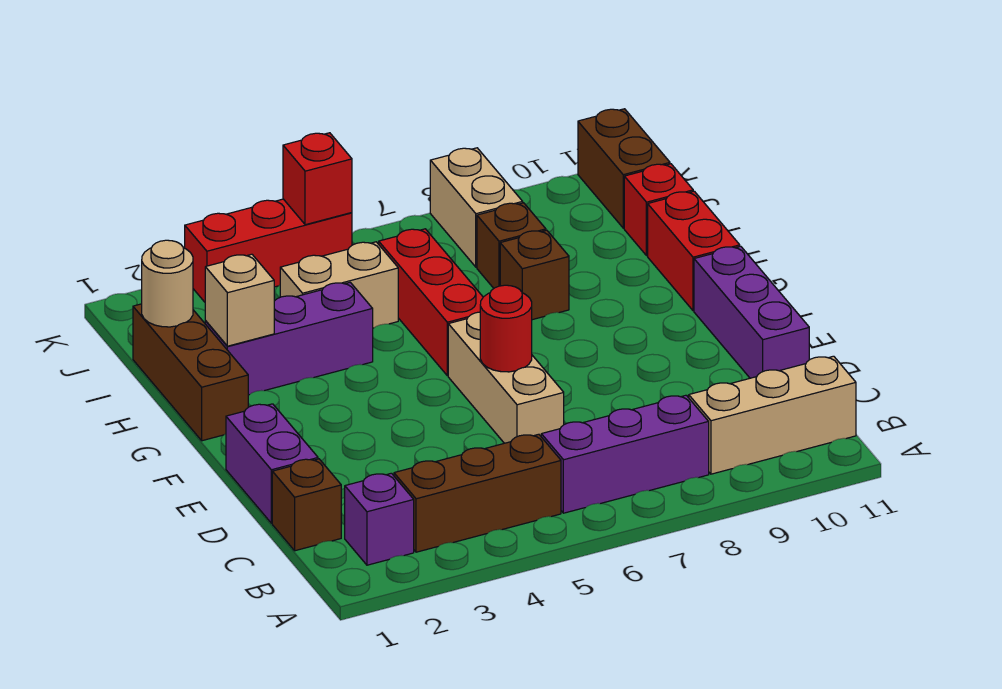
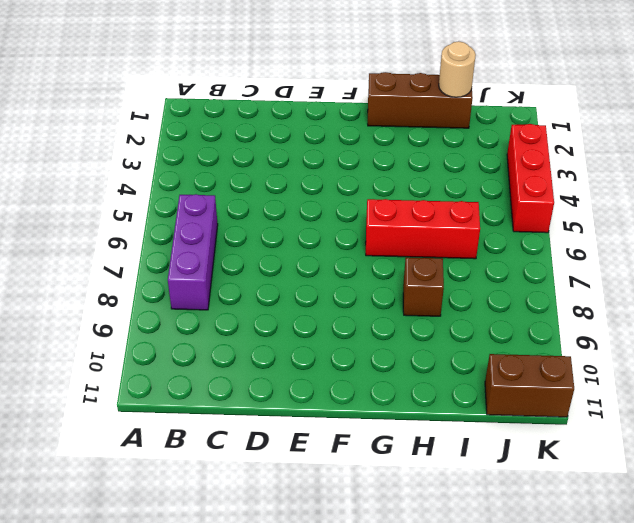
none -> purple 1x1 brick [345,473,414,565]
none -> brown 1x3 brick [394,434,561,552]
none -> tan 1x3 brick [688,356,856,474]

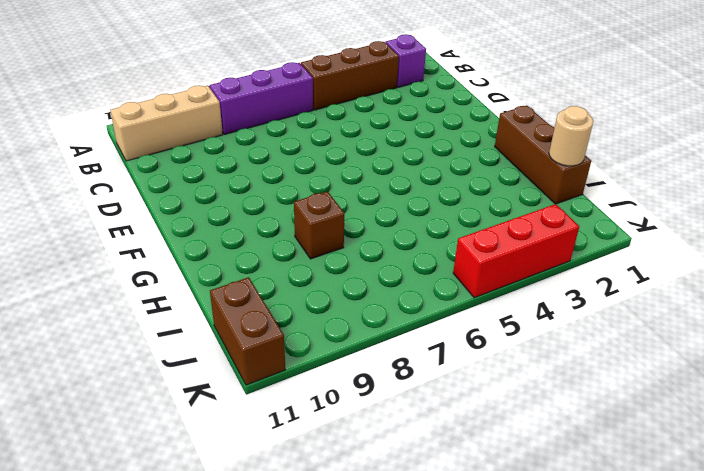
none -> brown 1x1 brick [272,459,341,551]
none -> purple 1x2 brick [226,404,318,523]
none -> tan 1x3 brick [448,312,564,443]

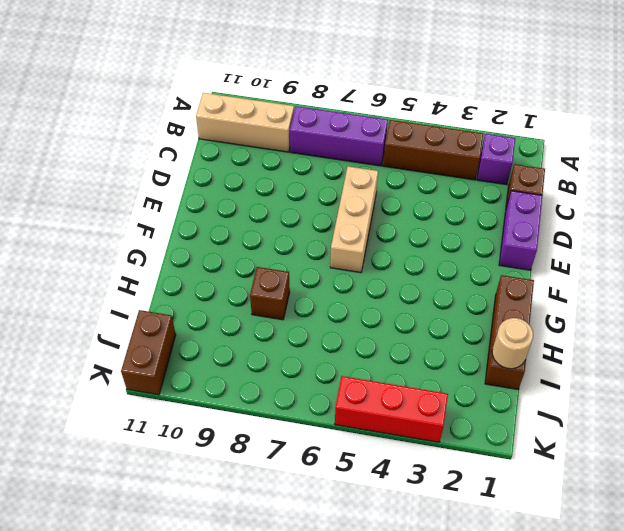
none -> purple 1x3 brick [694,246,809,378]
none -> red 1x3 brick [379,229,483,376]
none -> red 1x2 brick [648,191,740,311]

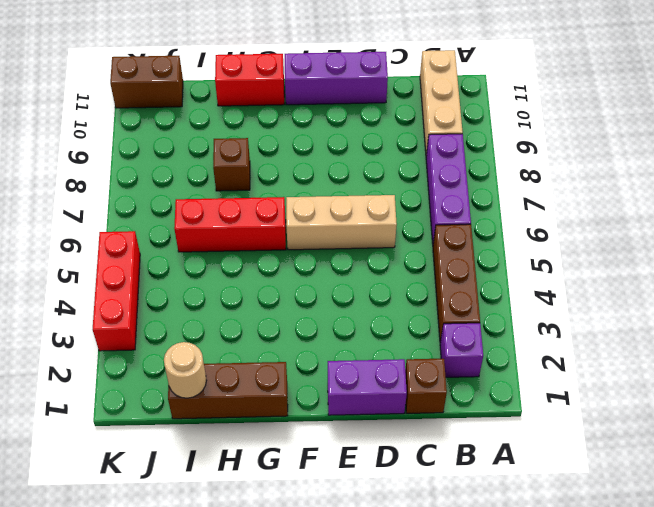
none -> purple 1x3 brick [205,282,373,395]
none -> tan 1x2 brick [280,242,398,328]
none -> brown 1x1 brick [477,203,546,288]

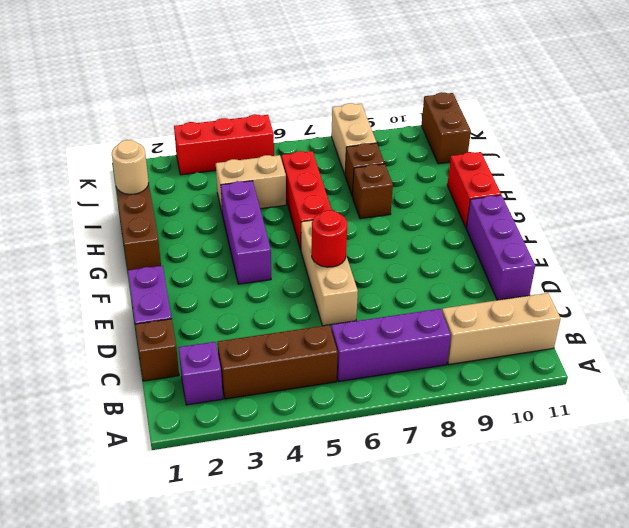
purple 1x3 brick [221,181,271,284] -> purple 1x3 brick turned to [205,282,373,395]
none -> red 1x1 brick [624,164,693,256]
none -> tan 1x1 brick [205,254,274,346]
none -> red 1x1 brick [283,133,352,225]

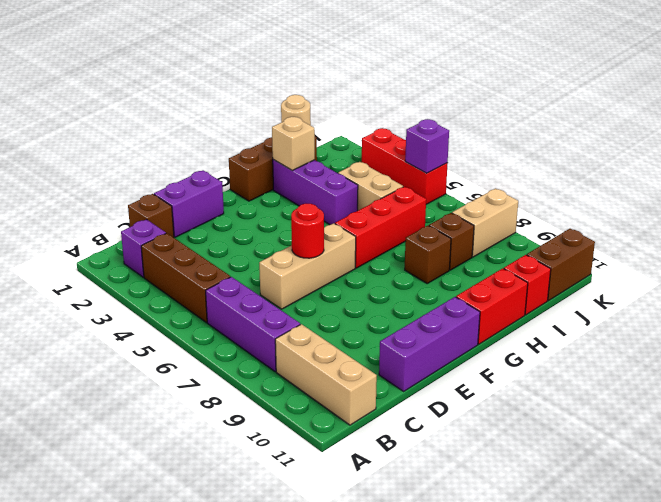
purple 1x1 brick [405,119,449,173] -> red 1x1 brick [283,133,352,225]

